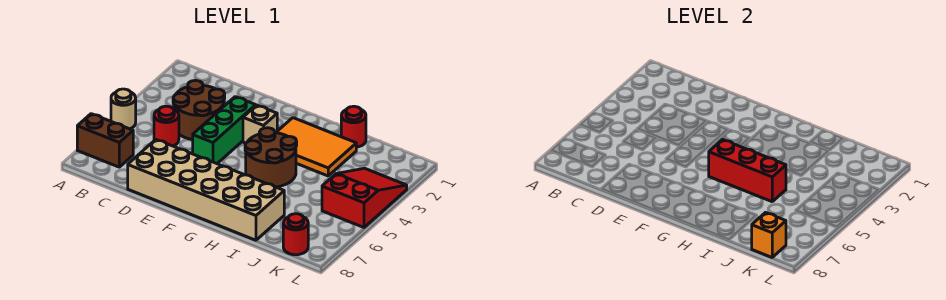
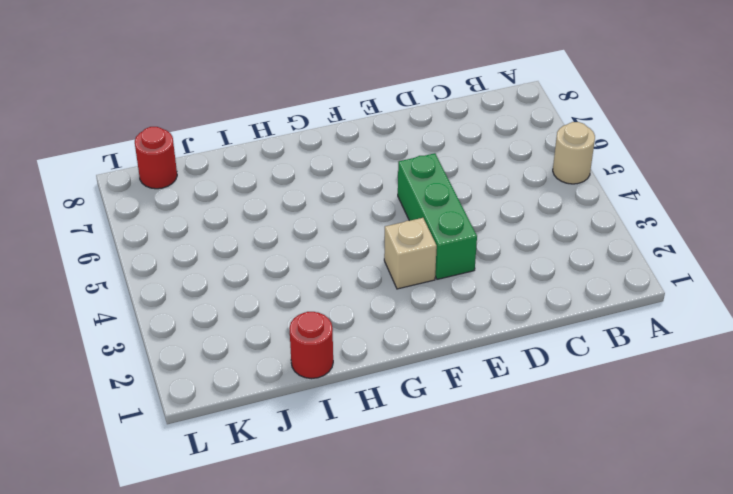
none -> brown 1x2 brick [77,114,133,167]
none -> brown 2x2 round brick [173,80,225,140]
none -> red 1x1 round brick [154,106,179,146]

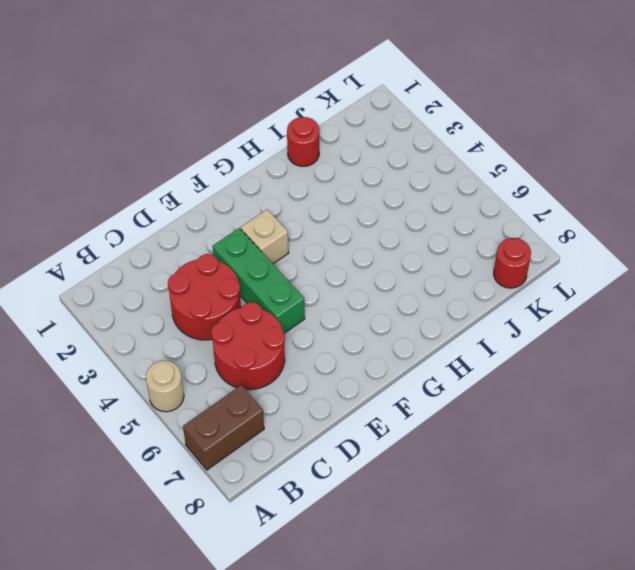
red 2x2 round brick [168,254,241,340] -> brown 2x2 round brick [173,80,225,140]
red 2x2 round brick [211,302,285,390] -> red 1x1 round brick [154,106,179,146]
none -> tan 2x6 brick [128,140,284,240]
none -> orange 2x3 tile [276,118,356,176]
none -> brown 2x2 round brick [245,128,297,187]

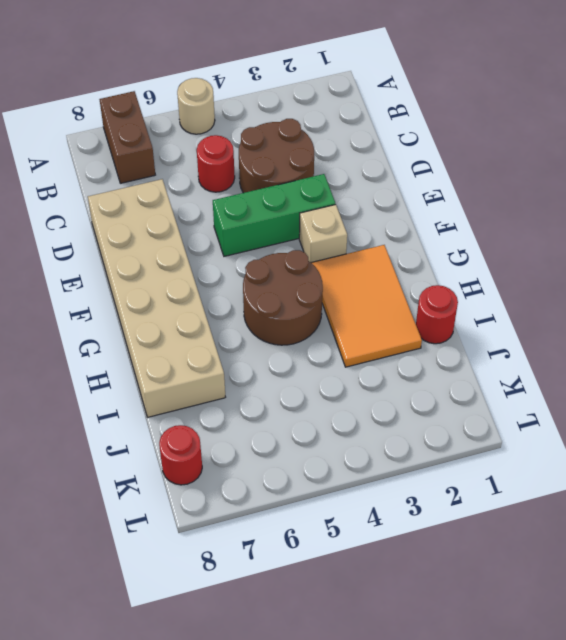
none -> red 2x3 slope [322,168,407,227]
none -> red 1x3 brick [709,140,786,202]
none -> orange 1x1 brick [752,213,786,258]

